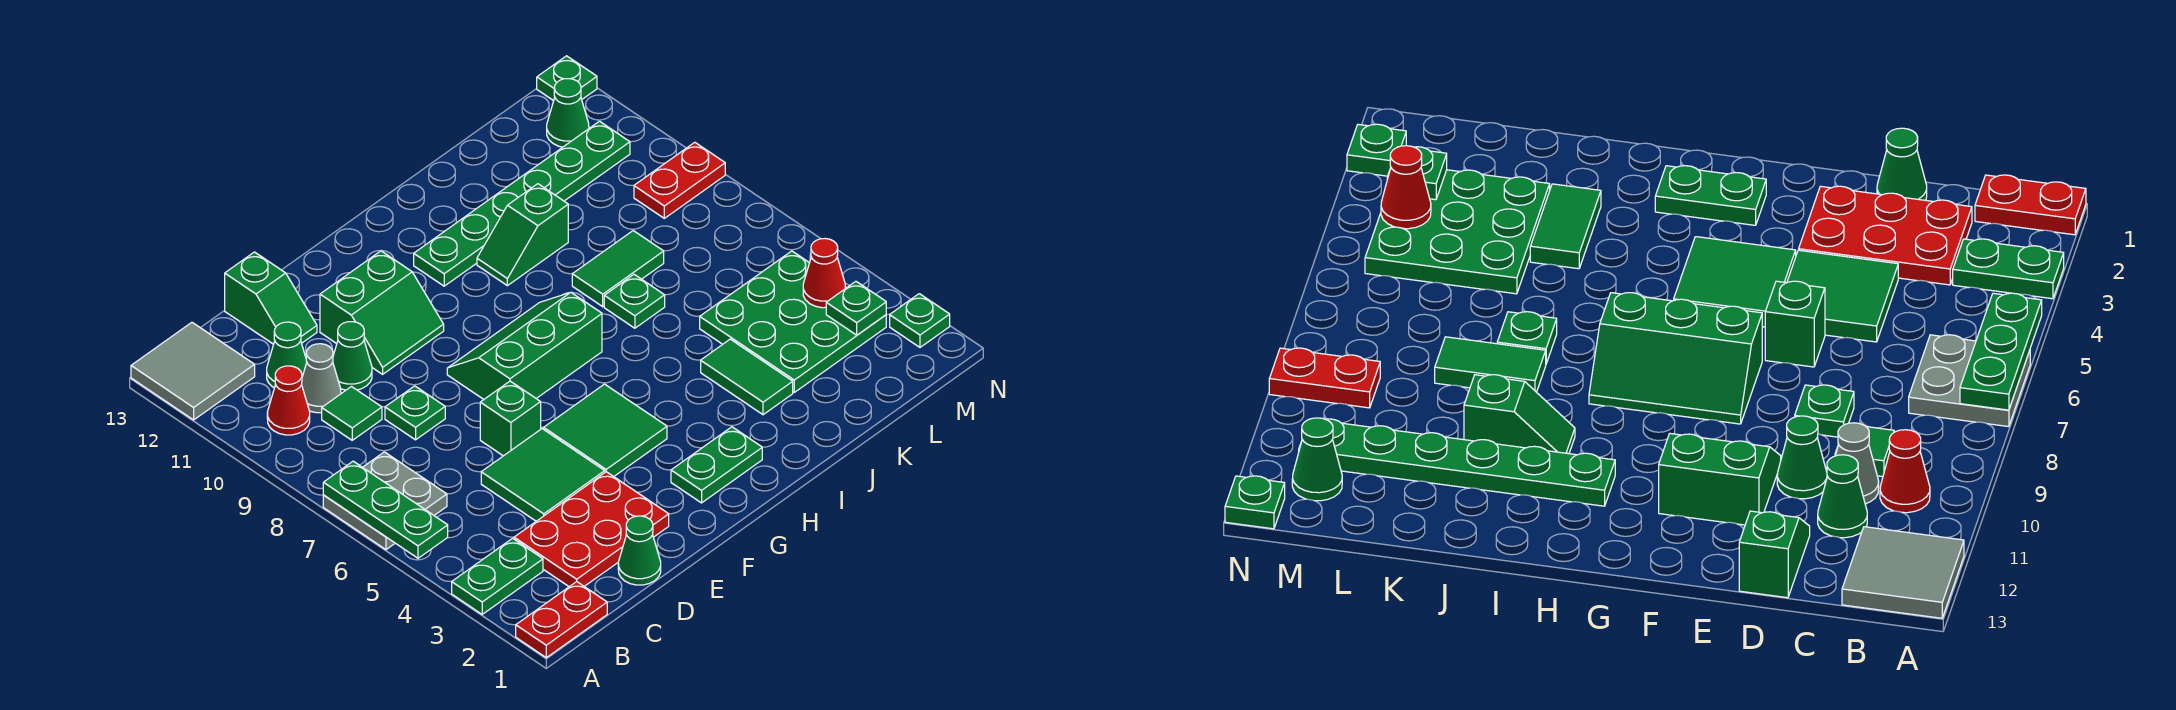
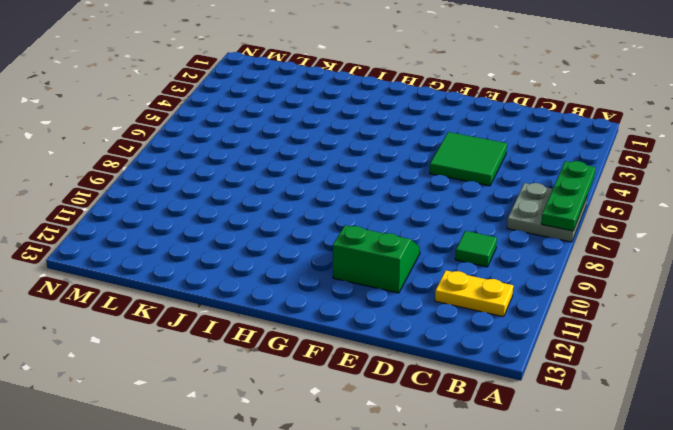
yellow 1x2 plate [435,271,513,317] -> green 1x1 cone [267,322,307,388]
none -> red 1x2 plate [516,582,607,658]
none -> green 1x2 plate [452,538,543,614]
none -> grey 2x2 tile [131,322,255,420]
none -> red 1x1 cone [267,366,310,435]

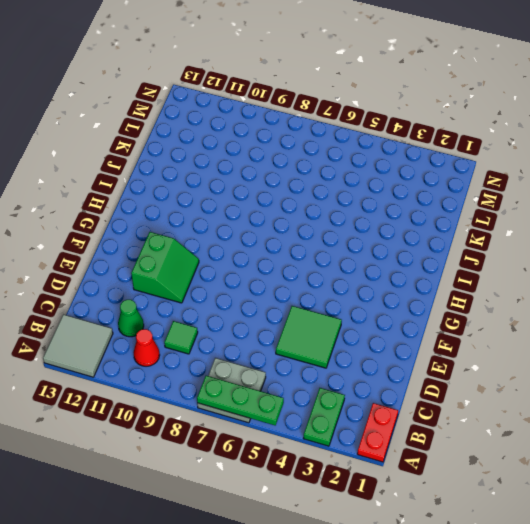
none -> red 2x3 plate [514,472,669,587]
none -> grey 1x1 cone [302,344,341,413]
none -> green 1x1 cone [618,516,661,585]
none -> green 1x1 plate [385,386,445,440]

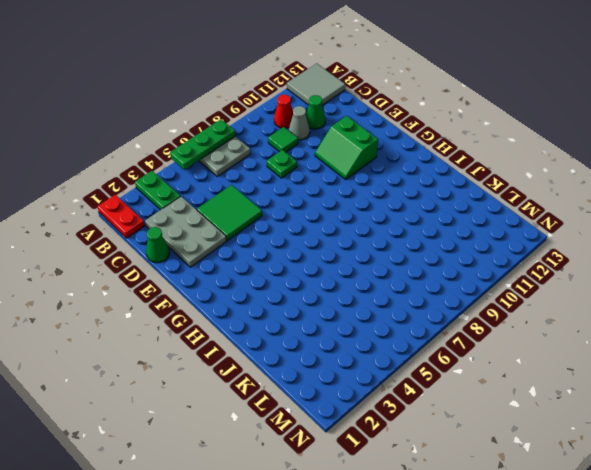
grey 2x3 plate [145,196,226,267] -> red 2x3 plate [514,472,669,587]
none -> green 1x1 cone [333,322,372,390]
none -> green 1x2 slope [225,252,317,344]
none -> green 1x1 brick [480,381,541,456]
none -> green 2x2 tile [544,384,667,477]

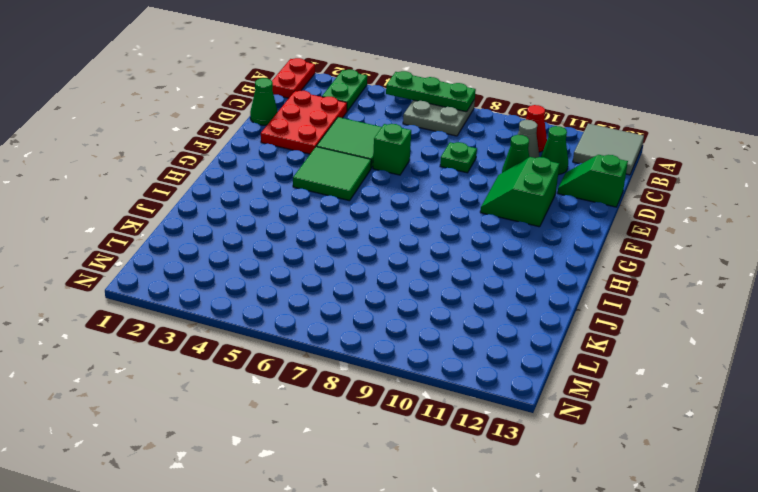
none -> green 1x1 tile [322,387,382,440]
none -> green 2x3 slope [447,292,602,399]
none -> green 1x2 plate [671,427,762,503]
none -> green 1x6 plate [414,121,630,286]

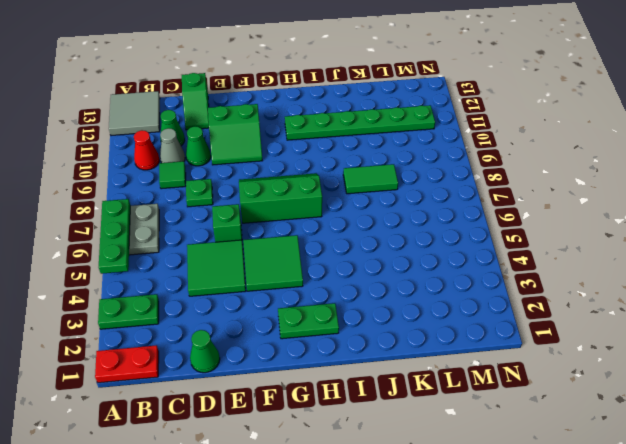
none -> red 2x3 plate [514,472,669,587]
none -> green 1x2 slope [477,184,568,286]
none -> green 1x2 tile [701,339,793,415]
none -> green 1x1 plate [604,275,665,328]

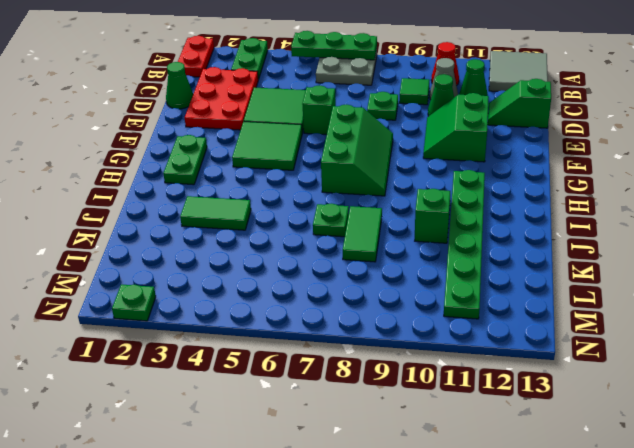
none -> green 3x3 plate [700,251,886,392]
none -> red 1x2 plate [634,142,725,218]
none -> green 1x1 cone [547,79,589,147]
none -> green 1x1 plate [537,56,597,101]

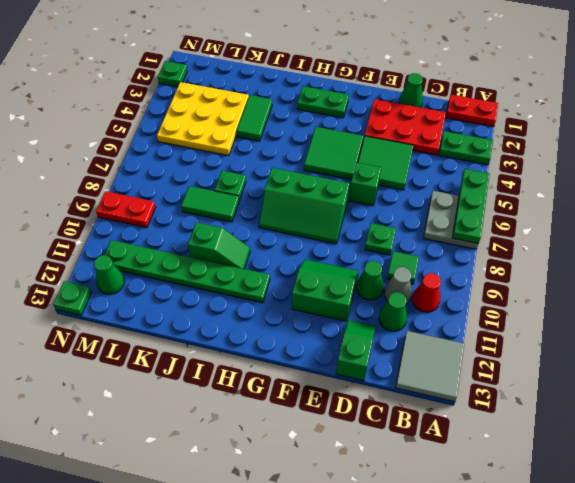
yellow 3x3 plate [157,82,249,156] -> green 3x3 plate [700,251,886,392]
none -> green 1x1 plate [826,281,886,335]
none -> red 1x1 cone [803,239,845,308]

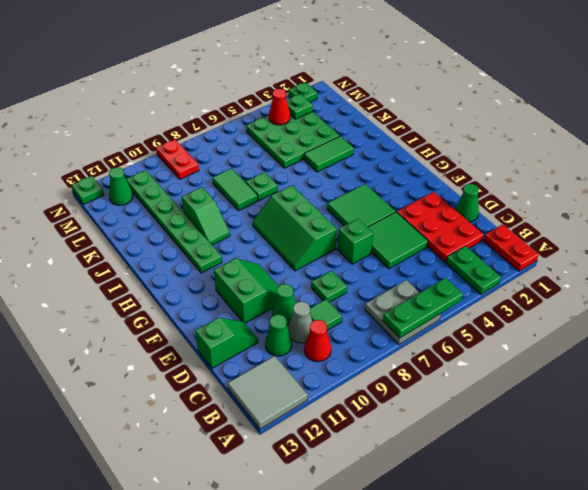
none -> green 1x2 plate [671,427,762,503]

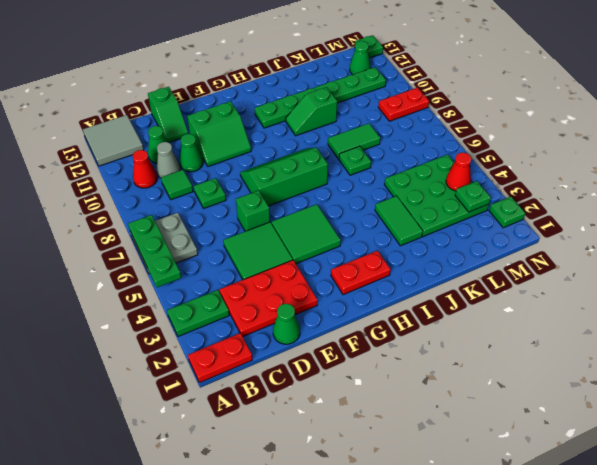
red 1x2 plate [331,251,391,295] -> green 1x2 plate [671,427,762,503]

